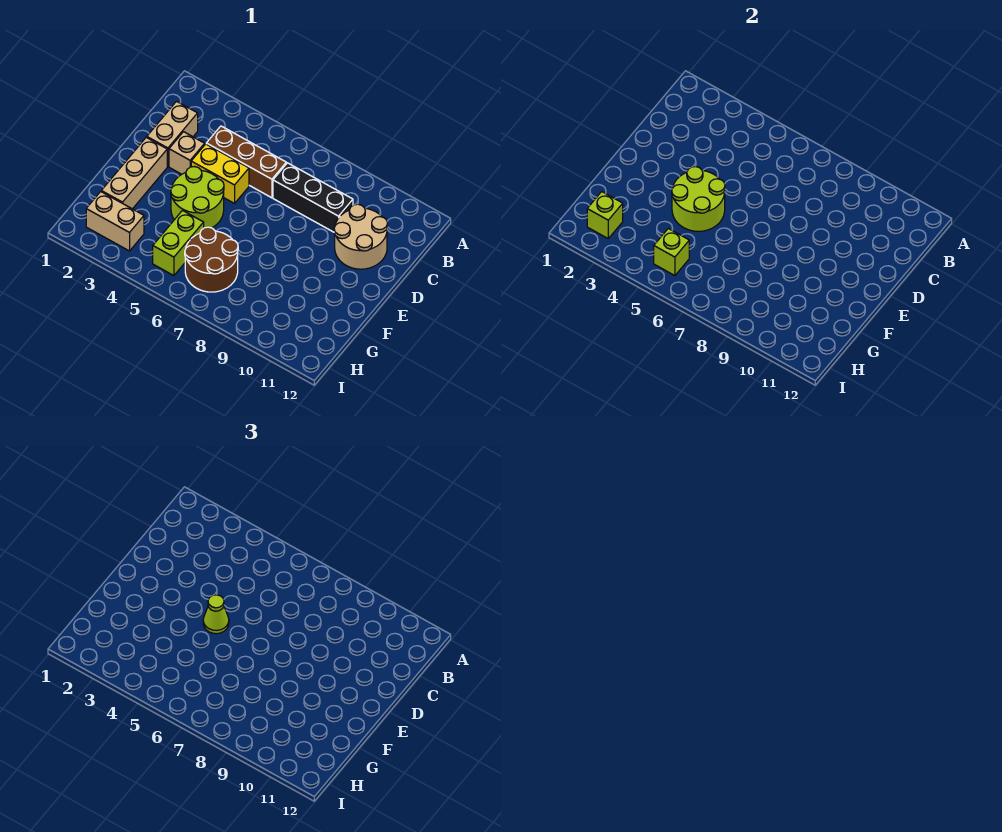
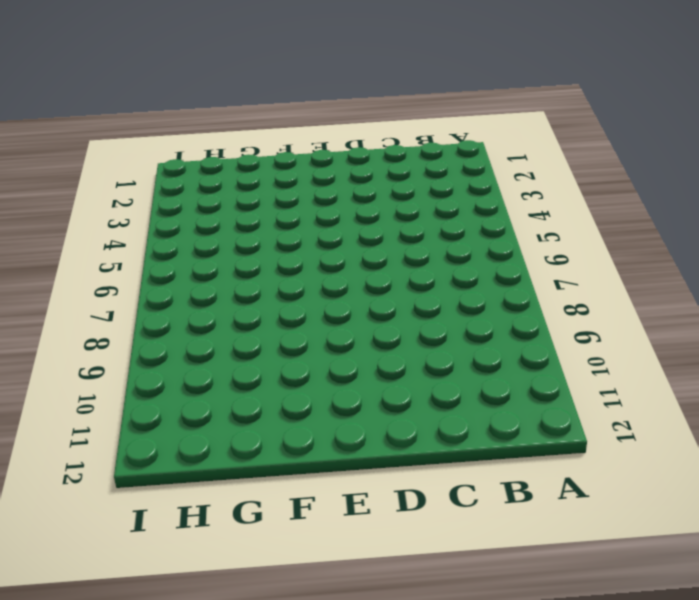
none -> tan 1x2 brick [147,101,198,166]
none -> brown 1x3 brick [206,126,286,198]
none -> black 1x3 brick [273,163,353,232]

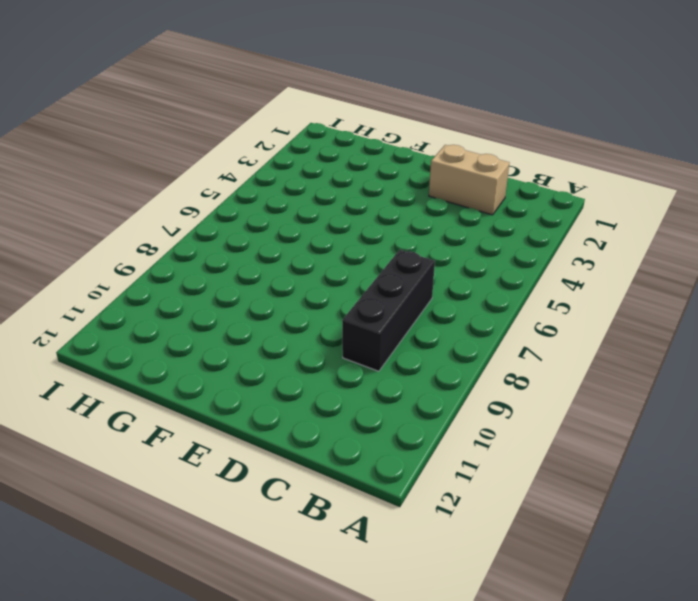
none -> brown 1x3 brick [206,126,286,198]
none -> tan 2x2 round brick [334,204,388,269]
none -> tan 1x1 brick [169,132,205,174]

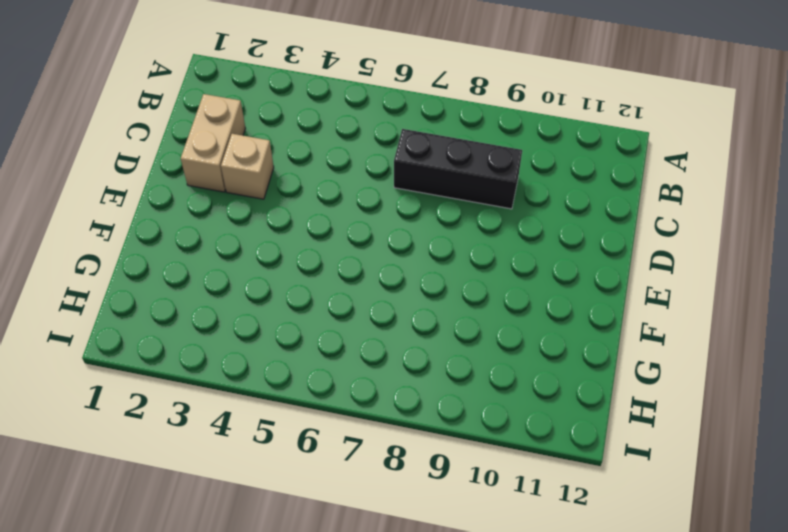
none -> brown 1x3 brick [206,126,286,198]
none -> tan 2x2 round brick [334,204,388,269]
none -> yellow 1x2 brick [191,144,249,203]

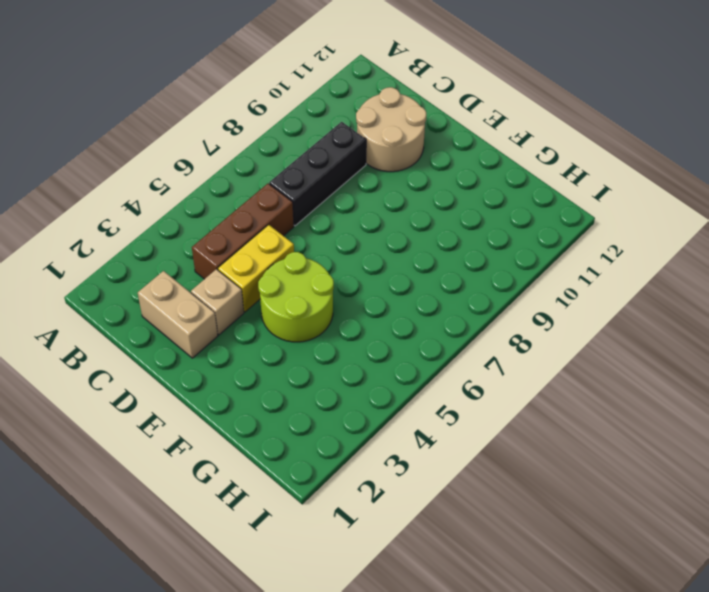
none -> tan 1x3 brick [101,137,167,209]
none -> lime 1x2 brick [153,211,204,276]
none -> brown 2x2 round brick [185,227,238,292]

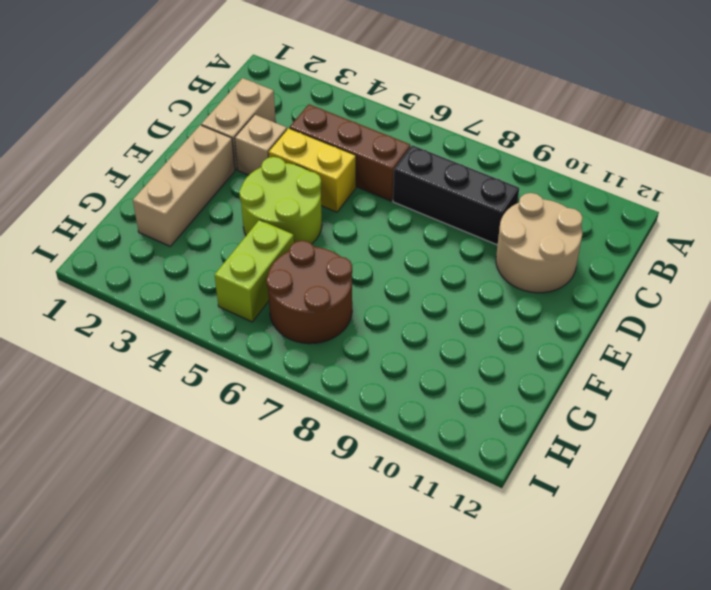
none -> tan 1x2 brick [86,192,144,251]
none -> lime 2x2 round brick [672,166,725,231]
none -> lime 1x1 brick [587,192,623,238]

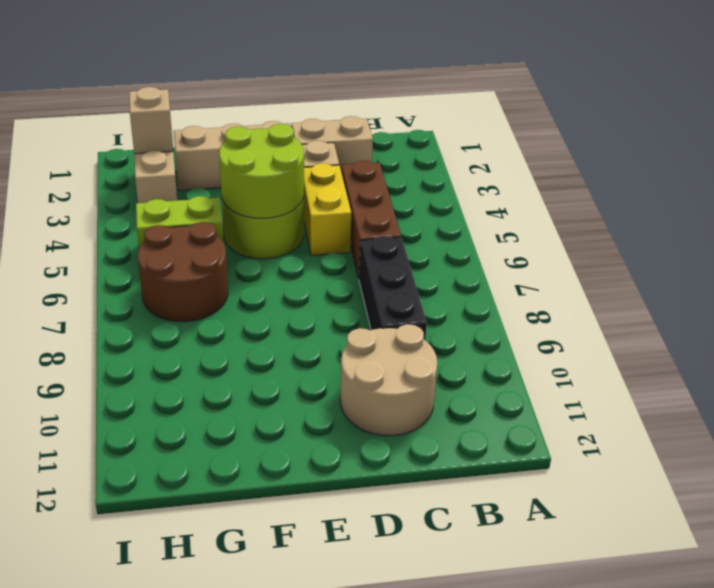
tan 1x1 brick [129,87,173,154] -> lime 1x1 brick [587,192,623,238]
none -> lime 1x1 brick [654,228,689,276]
none -> lime 1x1 cone [203,595,229,634]

